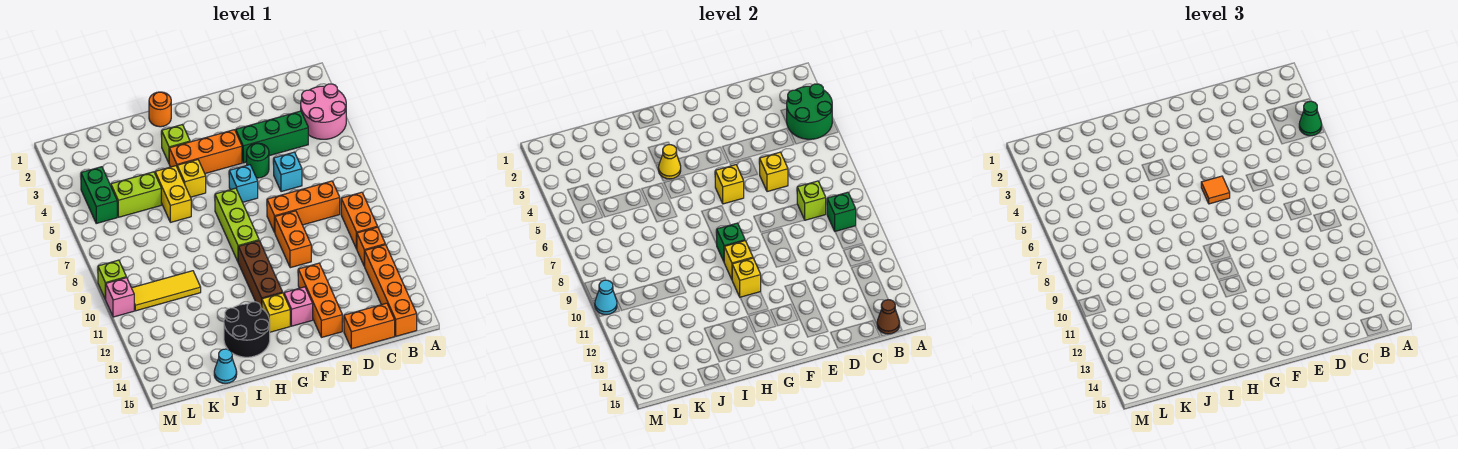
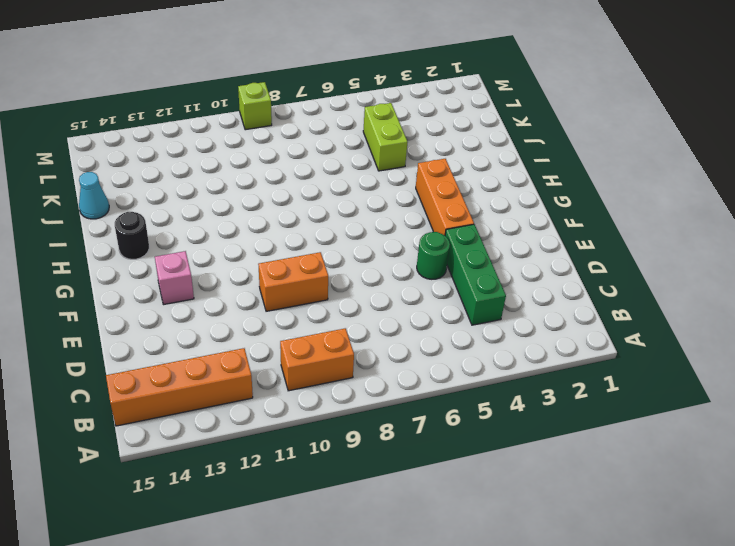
black 1x1 round brick [115,212,149,259] -> black 2x2 round brick [224,302,270,357]
none -> pink 2x2 round brick [301,84,346,139]
none -> orange 1x1 brick [357,227,385,266]
none -> orange 1x3 brick [267,181,340,232]
none -> orange 1x2 brick [344,303,395,349]

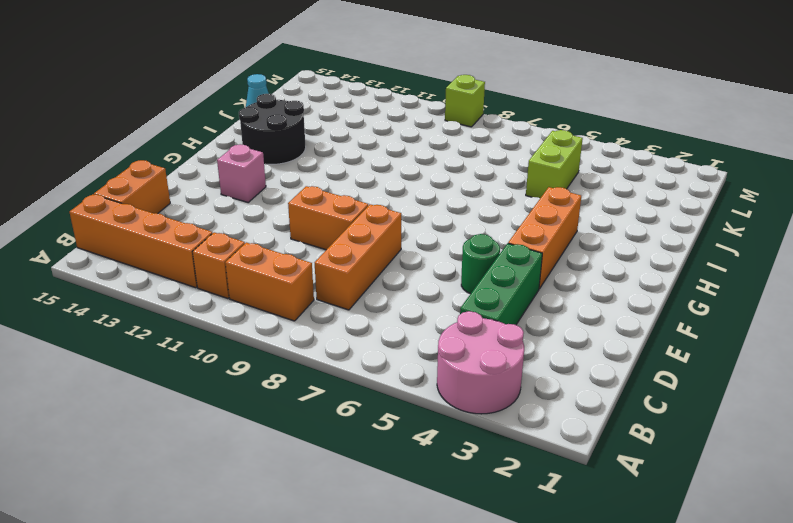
none -> cyan 1x1 brick [274,152,302,192]
none -> orange 1x3 brick [298,263,342,337]
none -> cyan 1x1 brick [229,165,258,202]
none -> lime 1x3 brick [215,188,259,261]

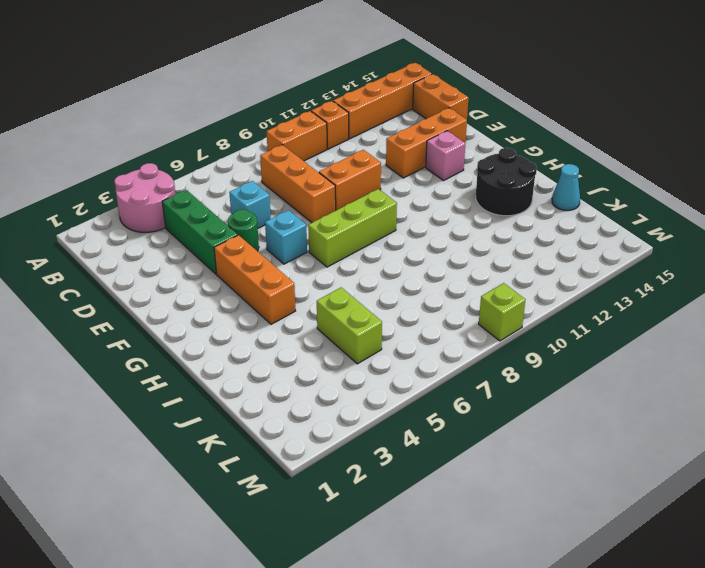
none -> brown 1x3 brick [238,241,283,308]
none -> yellow 1x1 brick [262,293,290,332]
none -> orange 1x1 round brick [149,92,171,127]
none -> lime 1x1 brick [162,125,190,163]

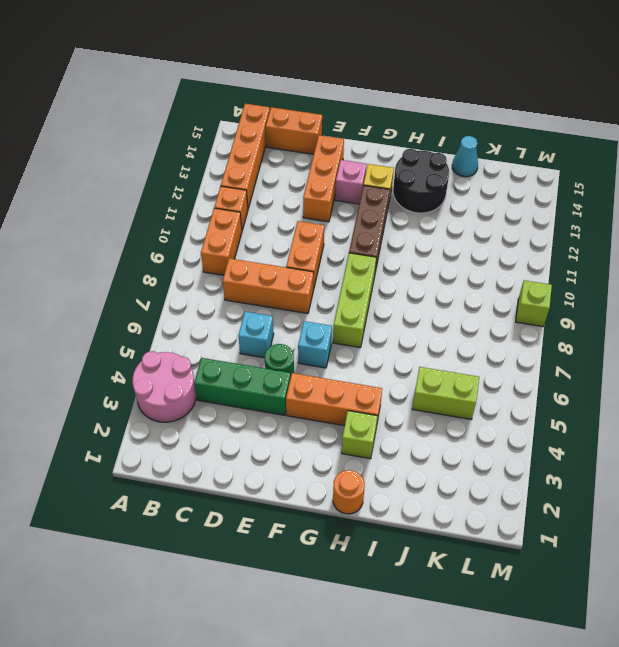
none -> yellow 1x1 brick [177,160,206,197]
none -> yellow 1x2 brick [155,166,191,222]
none -> yellow 1x3 tile [132,271,201,311]
none -> green 1x2 brick [81,167,117,223]

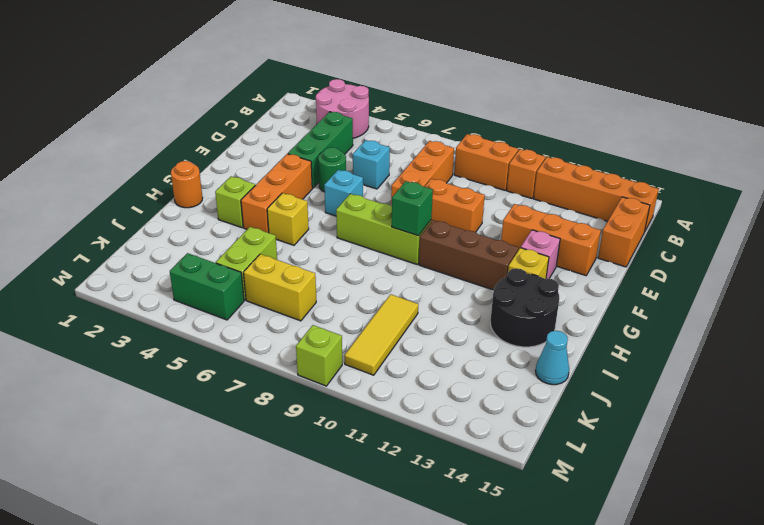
yellow 1x2 brick [244,254,316,321] -> yellow 1x2 brick moved to [155,166,191,222]
none -> pink 1x1 brick [105,278,134,317]
none -> green 2x2 round brick [787,84,832,139]
none -> green 1x1 brick [827,192,856,231]
none -> brown 1x1 cone [877,300,900,334]

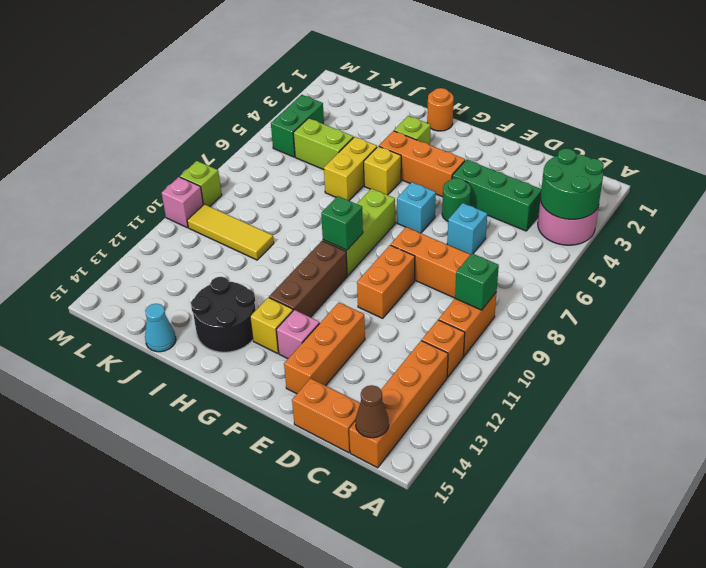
none -> lime 1x1 brick [797,181,826,220]
none -> yellow 1x1 brick [760,152,788,192]
none -> yellow 1x1 brick [715,165,744,204]
none -> yellow 1x1 brick [724,241,753,279]

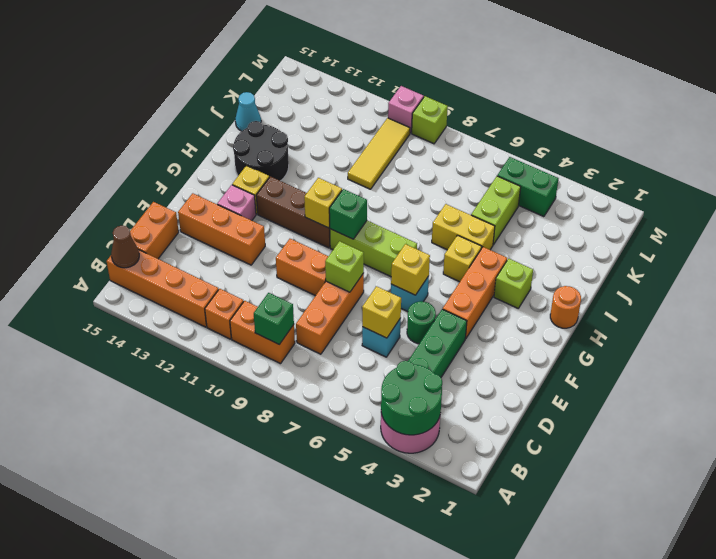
lime 1x1 brick [325,241,364,292] -> lime 1x1 brick moved to [797,181,826,220]
none -> yellow 1x1 brick [732,258,761,297]
none -> yellow 1x1 cone [658,145,681,179]
none -> cyan 1x1 cone [594,280,617,315]
none -> green 1x1 cone [1299,101,1322,136]

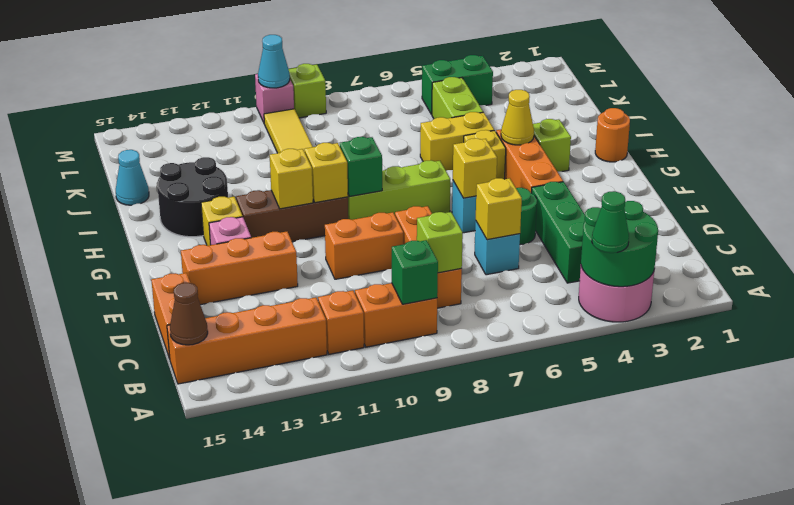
none -> orange 1x1 tile [1201,176,1230,204]

